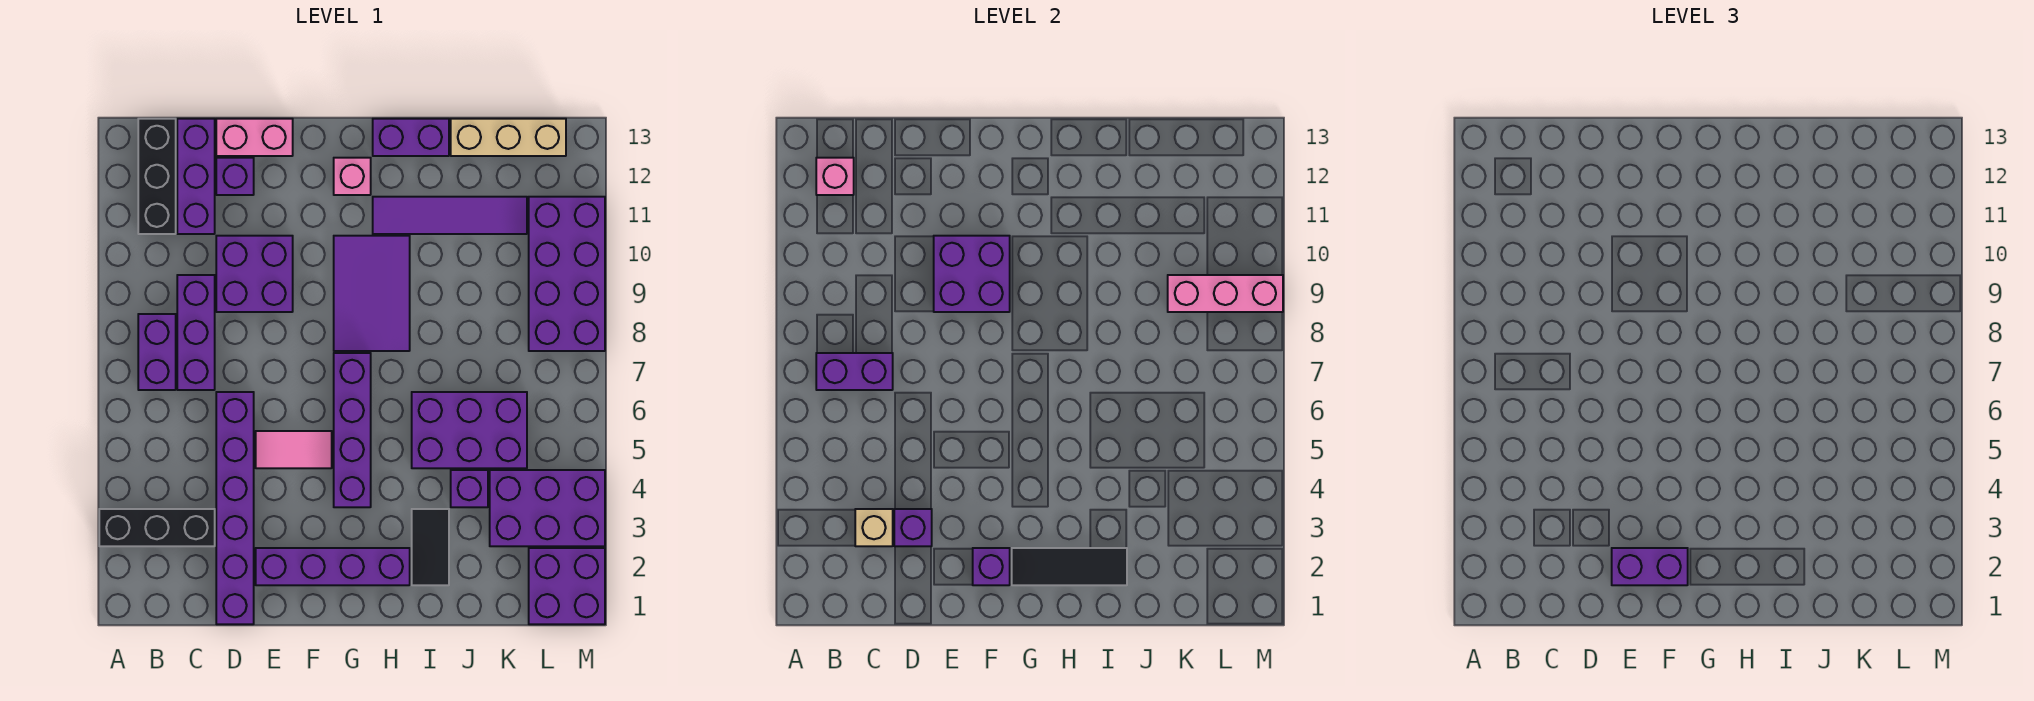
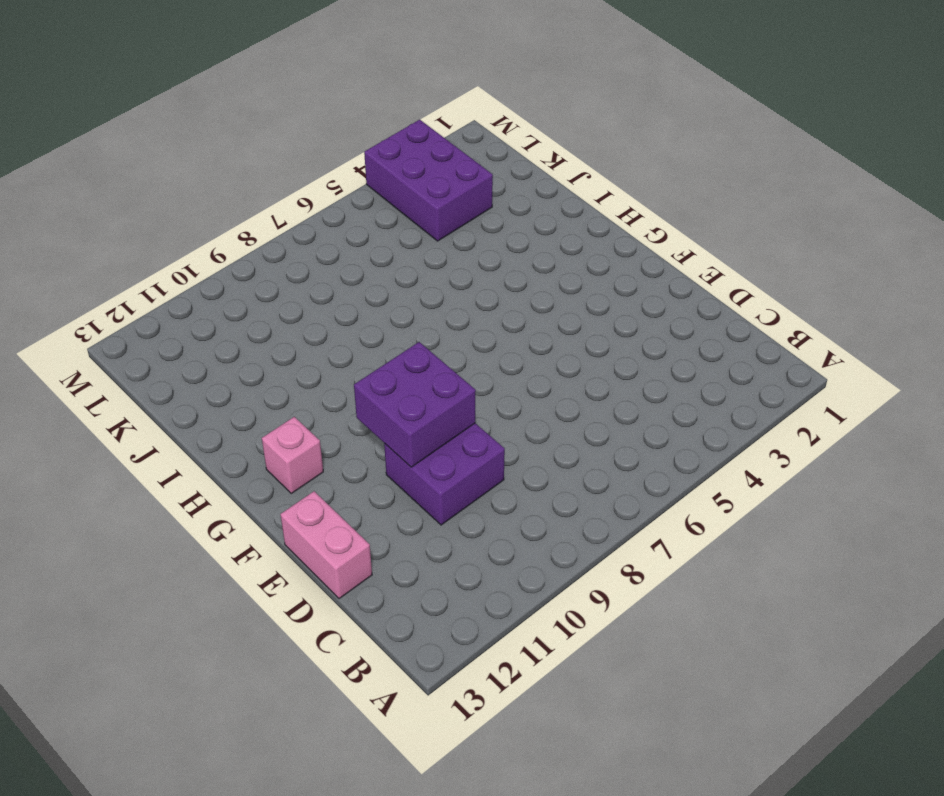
none -> black 1x3 brick [99,509,215,546]
none -> purple 1x2 brick [138,314,176,390]
none -> black 1x3 brick [138,119,176,234]
none -> purple 1x3 brick [177,275,215,390]

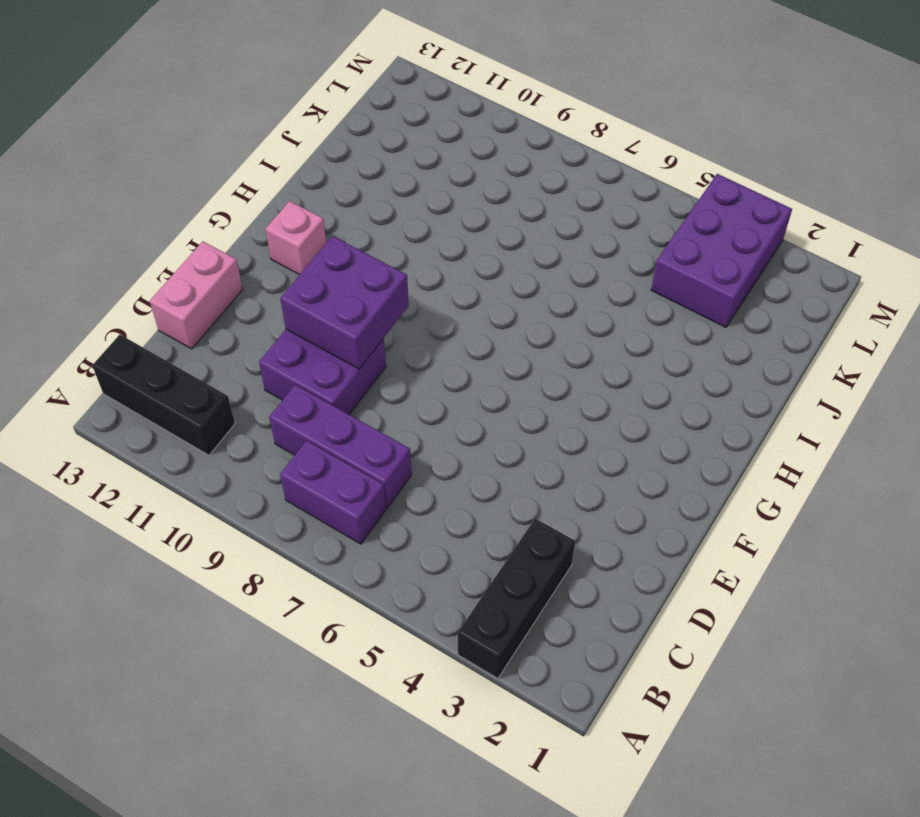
none -> purple 1x3 brick [177,119,215,234]
none -> purple 1x6 brick [216,392,254,624]
none -> purple 1x1 brick [216,158,254,195]
none -> purple 1x4 brick [256,548,410,585]

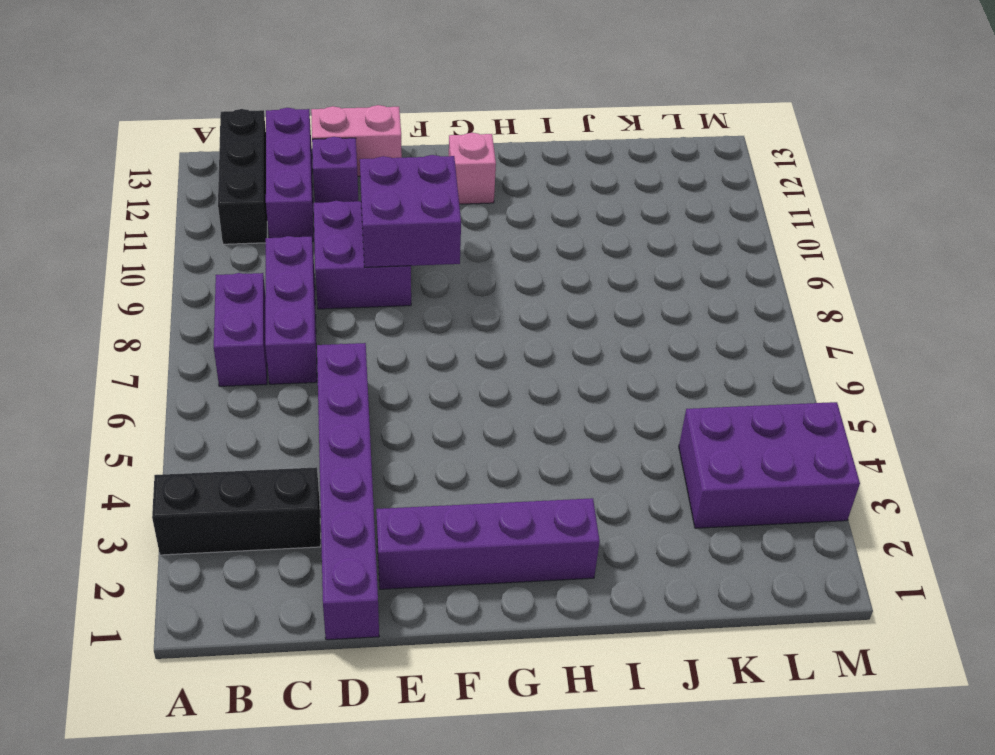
none -> pink 1x2 tile [256,431,332,468]
none -> purple 1x4 brick [334,353,371,507]
none -> purple 2x3 tile [334,236,410,351]
none -> purple 1x4 tile [373,197,527,234]

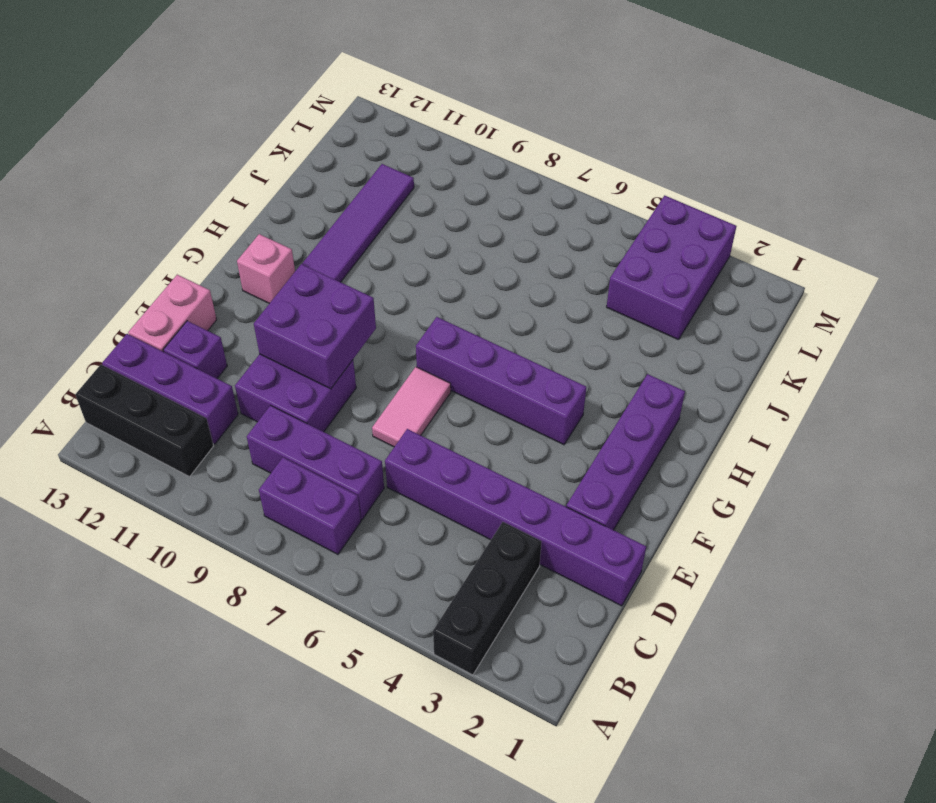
pink 1x2 tile [372,367,451,447] -> pink 1x2 tile moved to [256,431,332,468]
none -> purple 2x3 tile [334,236,410,351]
none -> purple 1x2 brick [373,119,449,156]
none -> black 1x2 tile [412,509,449,585]
none -> purple 2x3 brick [412,392,527,468]

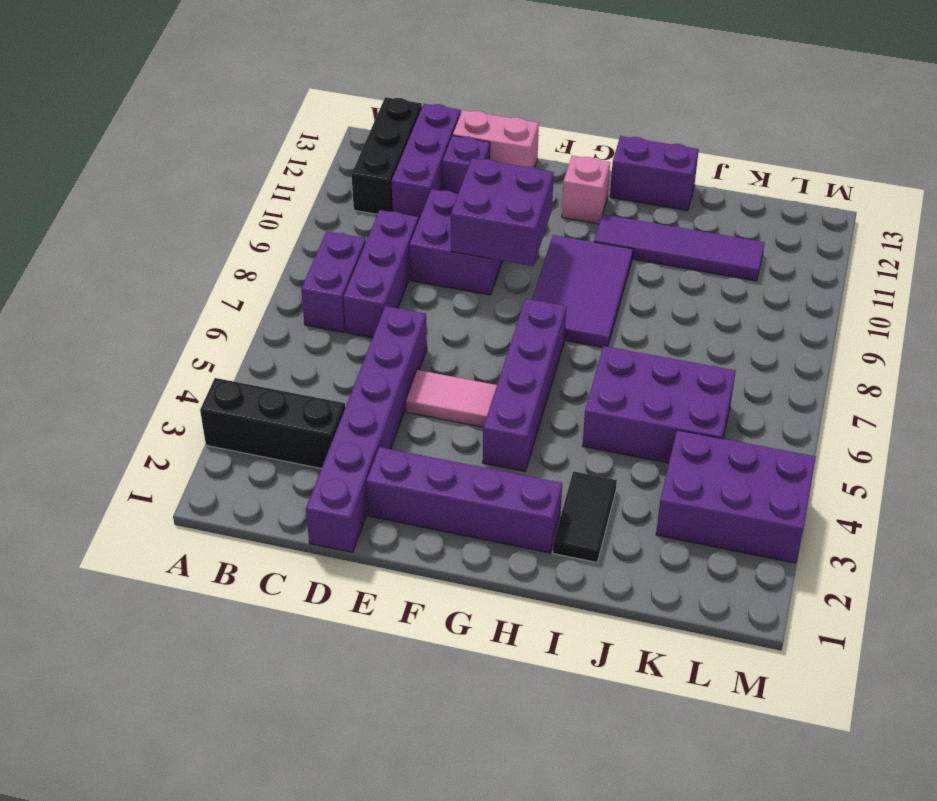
none -> purple 1x1 brick [451,470,488,507]
none -> tan 1x3 brick [451,119,566,156]
none -> purple 2x2 brick [529,548,605,624]
none -> purple 2x4 brick [529,197,605,351]

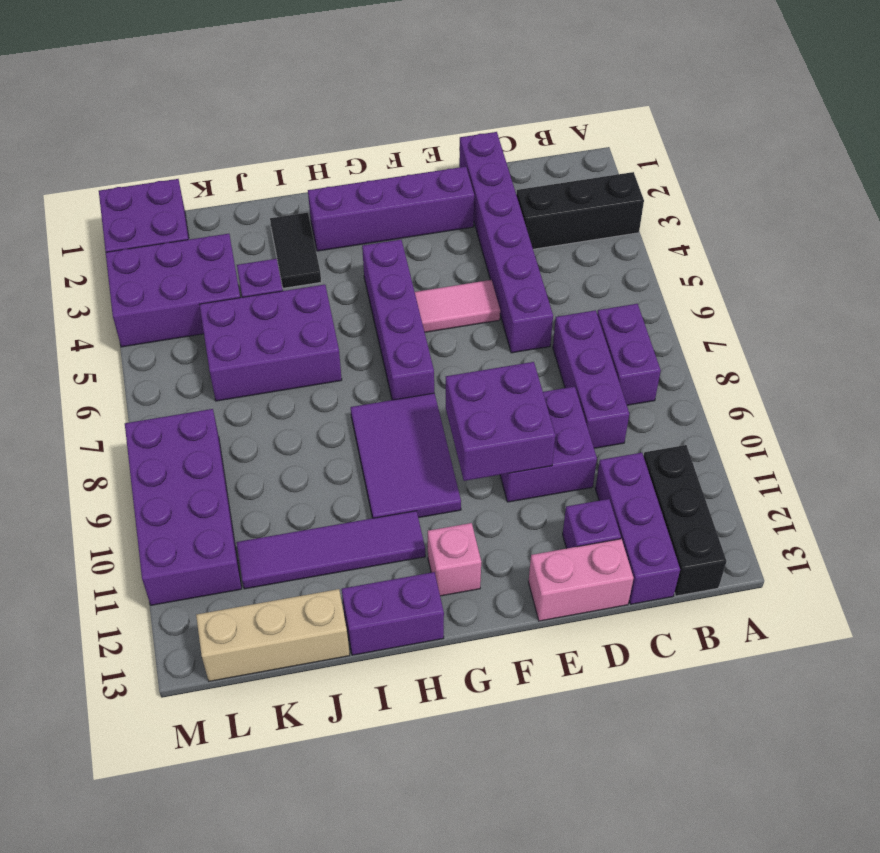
none -> purple 1x2 brick [816,353,893,390]
none -> pink 1x1 brick [816,158,854,195]
none -> tan 1x1 brick [855,509,893,546]
none -> purple 1x1 brick [894,509,932,546]

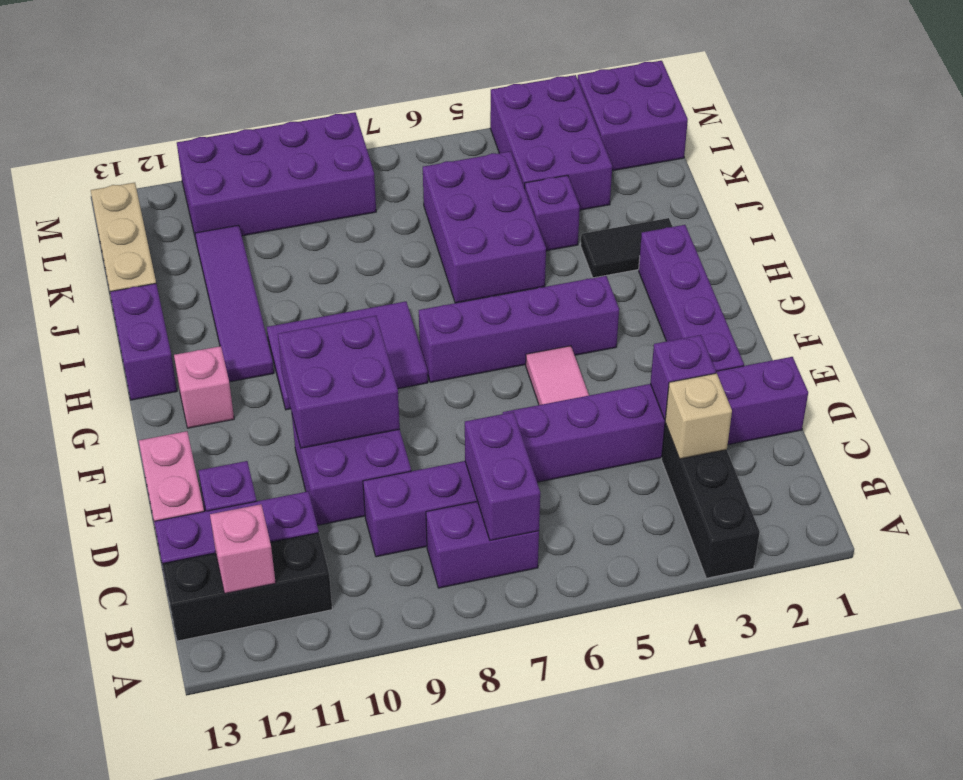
none -> purple 1x1 brick [973,548,1010,585]
none -> black 1x3 tile [1012,548,1127,585]
none -> pink 1x3 brick [1168,275,1283,312]
none -> purple 1x2 brick [1612,548,1688,585]

